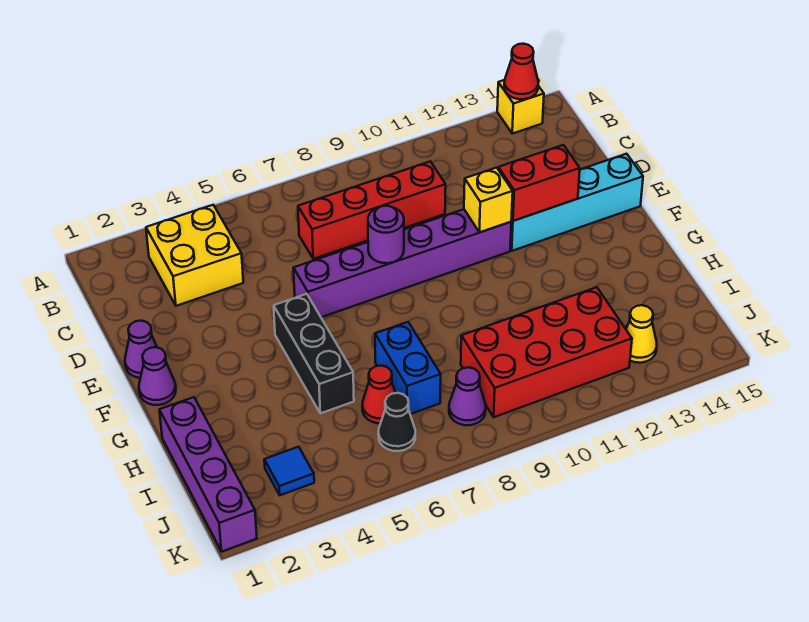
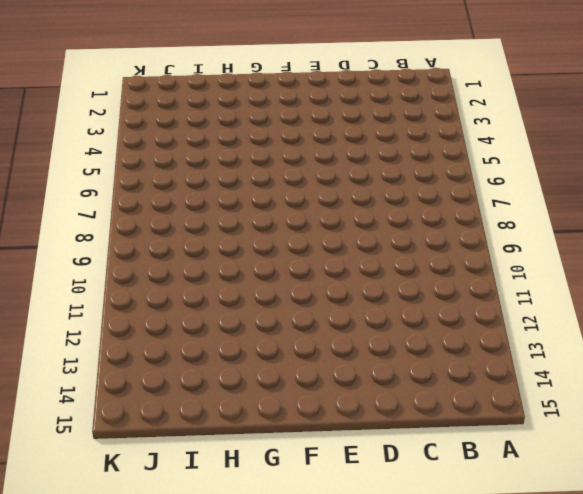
none -> yellow 1x1 brick [497,80,544,134]
none -> yellow 2x2 brick [146,205,243,306]
none -> red 1x4 brick [298,161,446,259]

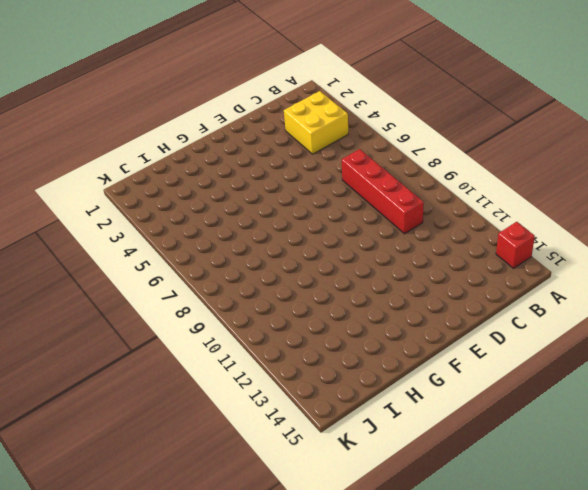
red 1x1 brick [496,222,535,268] -> yellow 1x1 brick [497,80,544,134]
none -> purple 1x1 cone [125,321,157,378]
none -> purple 1x6 brick [293,209,511,317]
none -> cyan 1x4 brick [510,154,643,251]

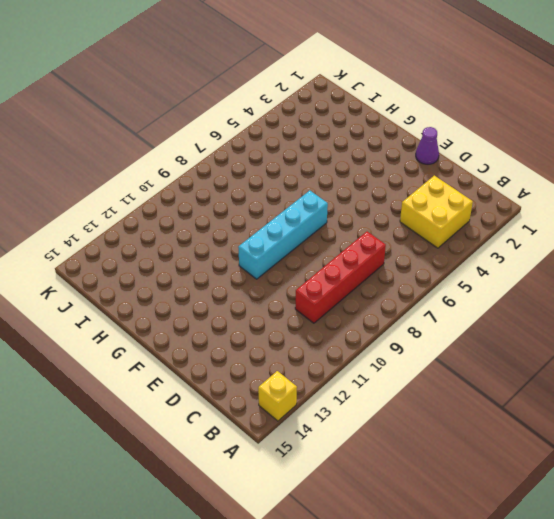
cyan 1x4 brick [238,191,328,279] -> cyan 1x4 brick moved to [510,154,643,251]
none -> purple 1x6 brick [293,209,511,317]
none -> purple 1x1 cone [139,347,176,405]
none -> black 1x3 brick [274,294,354,413]

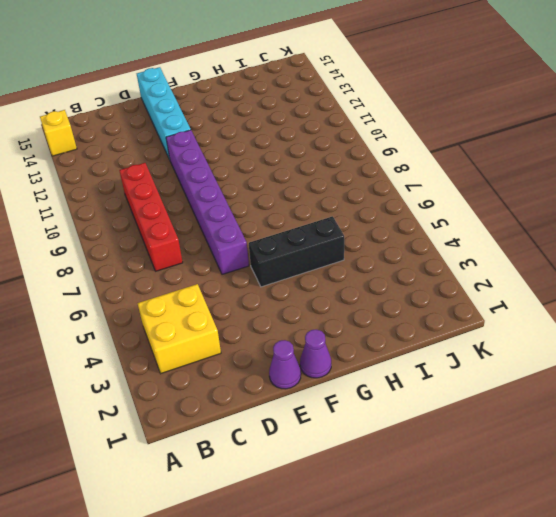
none -> purple 1x4 brick [159,397,257,552]
none -> blue 1x2 brick [375,322,441,414]
none -> red 1x1 cone [362,366,396,423]

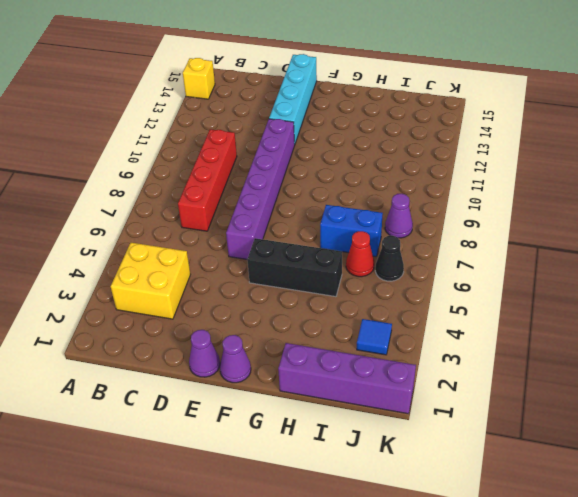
none -> red 2x4 brick [461,287,632,417]
none -> yellow 1x1 cone [626,305,657,363]
none -> red 1x1 cone [504,44,538,99]

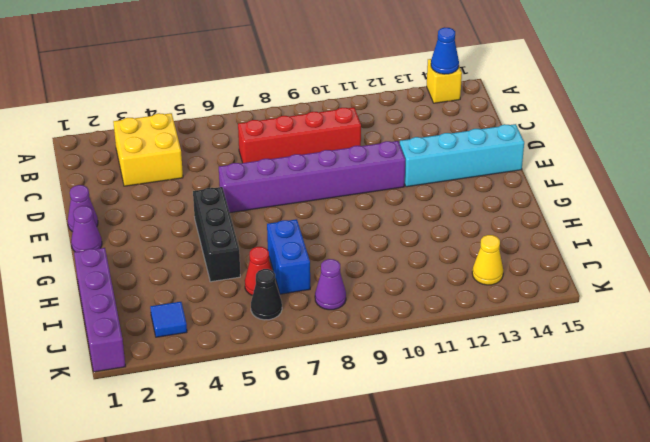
blue 1x1 cone [431,27,459,74] -> red 1x1 cone [504,44,538,99]
none -> red 2x4 brick [461,287,632,417]
none -> purple 1x1 round brick [368,206,404,263]
none -> yellow 1x1 brick [464,168,513,232]

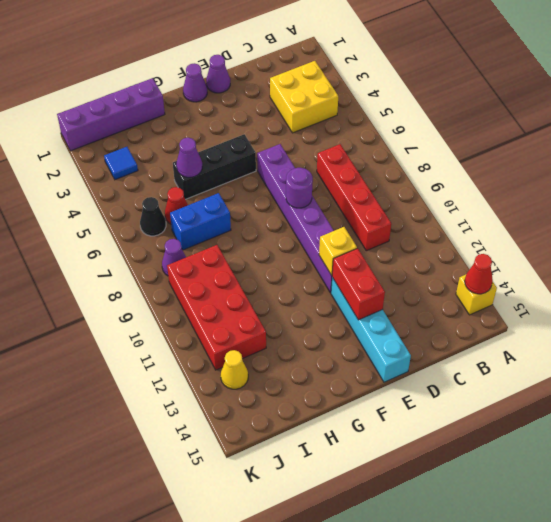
purple 1x1 cone [176,138,202,177] -> none

